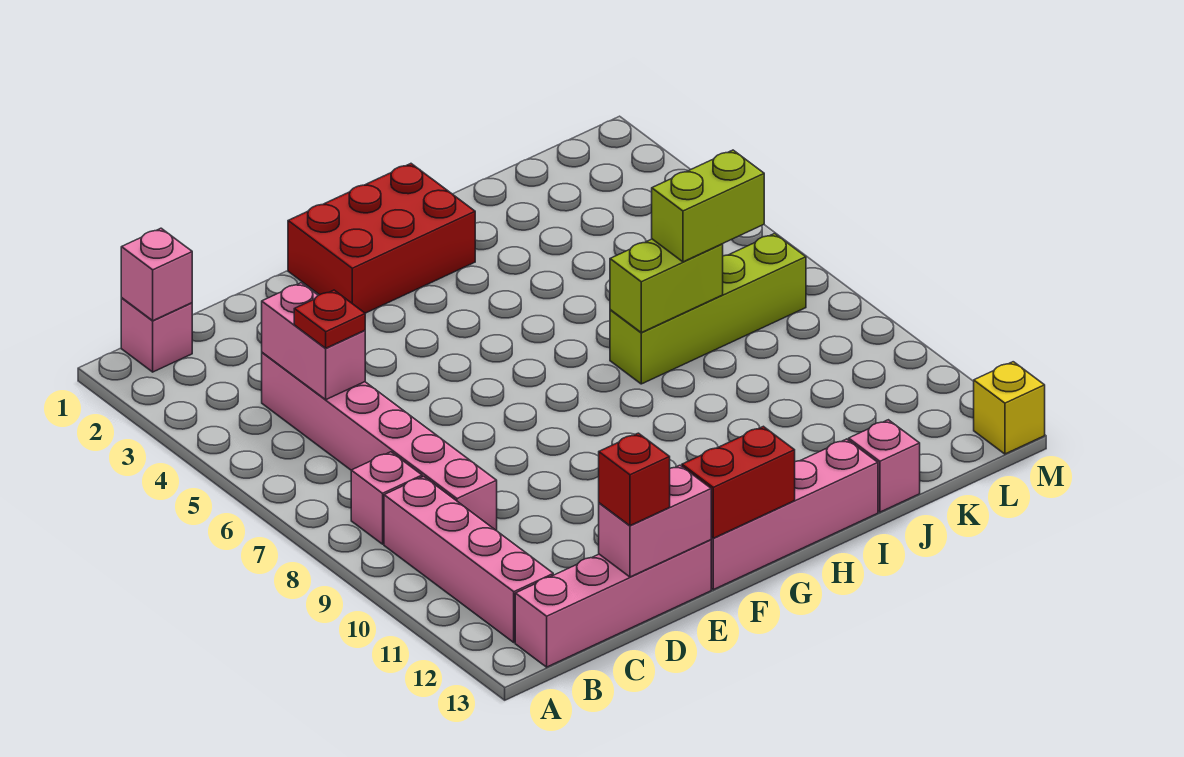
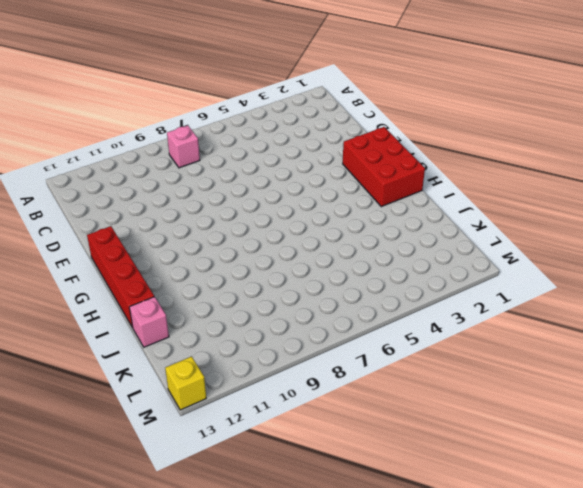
red 1x4 brick [87,226,154,328] -> pink 1x4 brick [711,439,878,590]
none -> pink 1x1 brick [121,298,192,372]
none -> pink 1x4 brick [384,476,553,642]
none -> pink 1x4 brick [515,540,711,667]

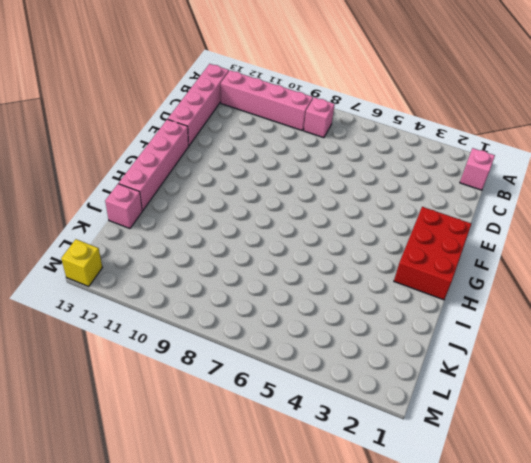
none -> pink 1x6 brick [262,353,497,531]
none -> lime 1x4 brick [610,233,806,384]
none -> pink 1x1 brick [121,228,192,321]

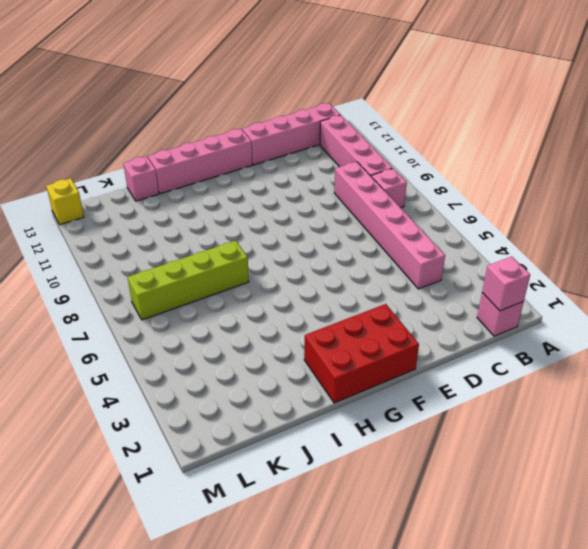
none -> pink 1x2 brick [262,283,365,399]
none -> pink 1x2 brick [599,465,711,577]
none -> red 1x2 brick [682,426,795,538]

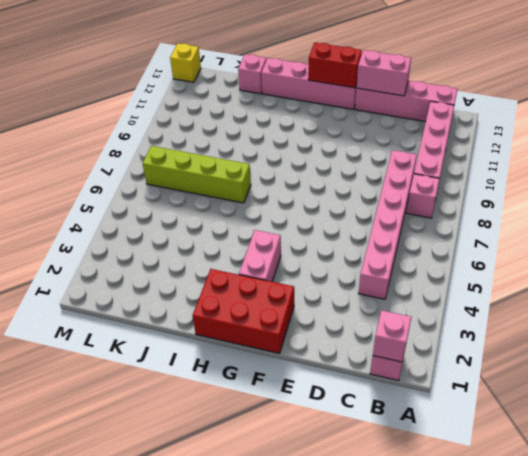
pink 1x2 brick [239,230,281,282] -> pink 1x2 brick moved to [262,283,365,399]
none -> lime 1x2 brick [610,239,723,333]
none -> red 1x1 plate [294,290,365,348]
none -> red 1x1 brick [599,433,670,526]

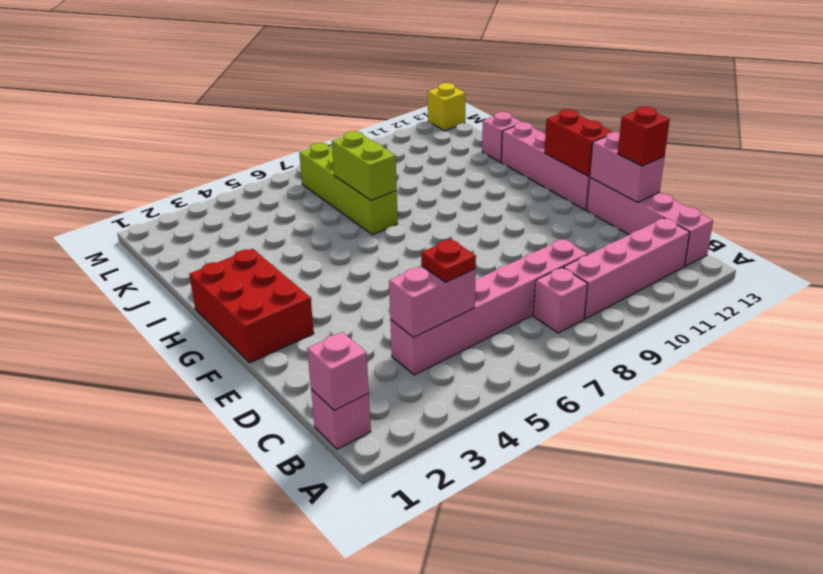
none -> lime 1x2 brick [652,150,764,262]

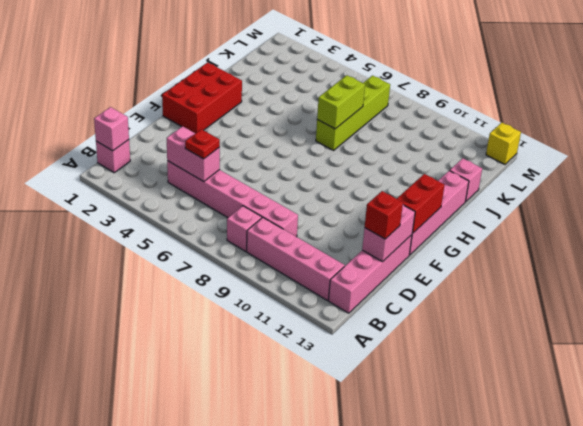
none -> lime 1x2 brick [652,150,764,262]

